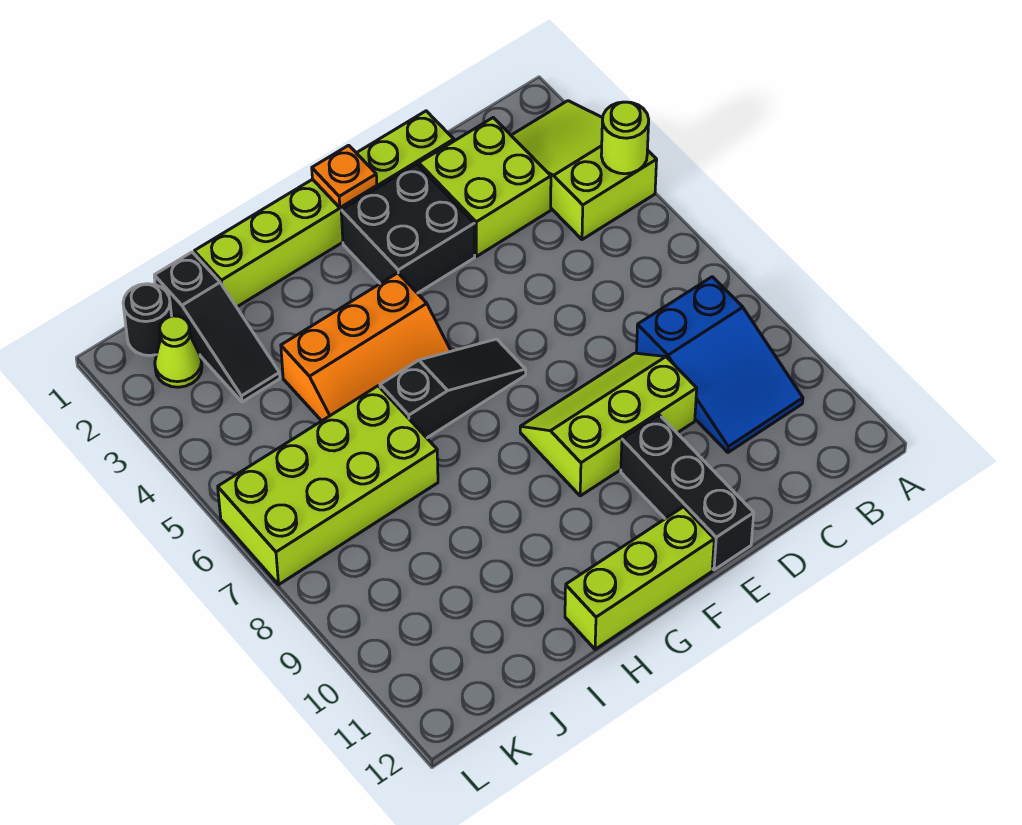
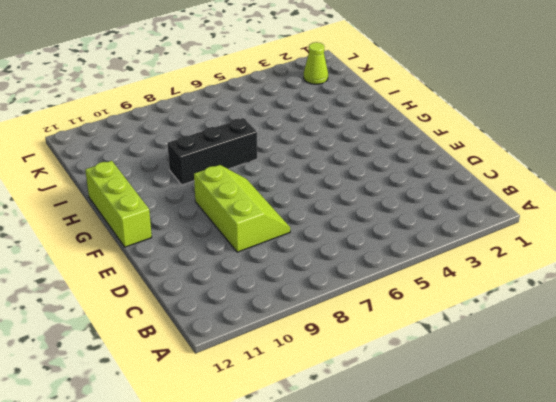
black 1x3 brick [167,118,257,185] -> black 1x3 brick moved to [621,415,754,570]
none -> lime 2x3 slope [511,101,657,240]
none -> blue 2x3 slope [636,277,803,452]
none -> lime 2x2 brick [419,118,551,256]

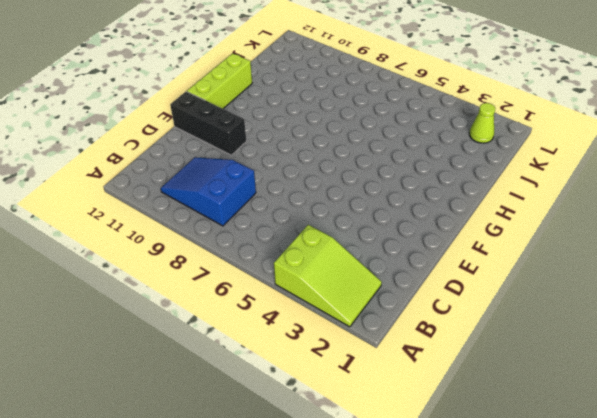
none -> lime 2x2 brick [419,118,551,256]
none -> lime 1x6 brick [194,111,454,307]
none -> lime 2x3 slope [520,353,697,496]

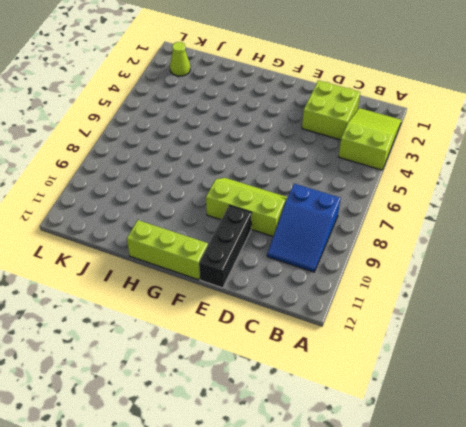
none -> lime 1x6 brick [194,111,454,307]
none -> black 2x2 brick [341,164,475,293]
none -> black 1x3 slope [380,339,526,438]

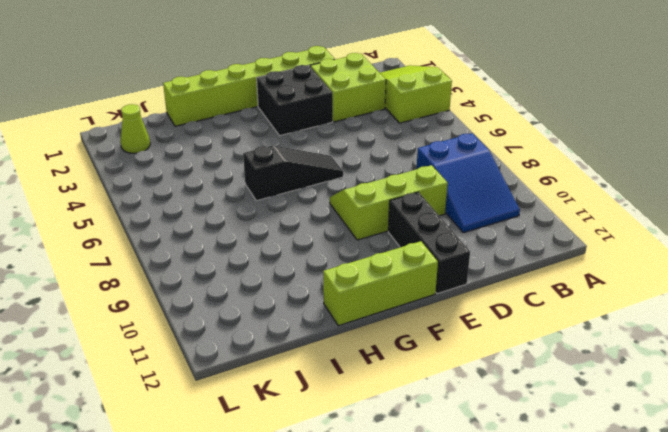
none -> orange 2x3 slope [281,273,451,421]
none -> lime 2x4 brick [218,386,438,584]
none -> black 1x3 slope [154,252,280,402]

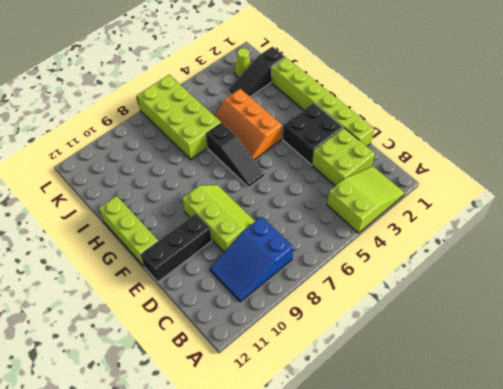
none -> black 1x1 round brick [123,284,172,356]
none -> lime 1x1 round brick [601,102,649,174]
none -> orange 1x1 plate [312,145,377,208]

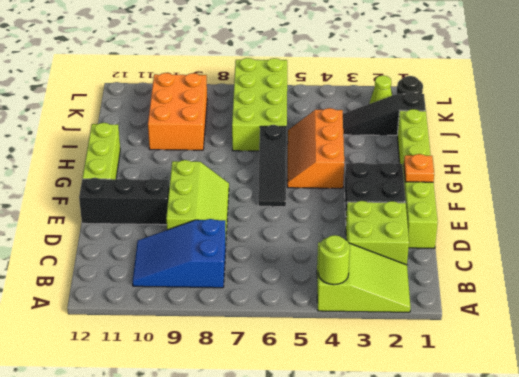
orange 2x3 brick [148,73,207,150] -> none

